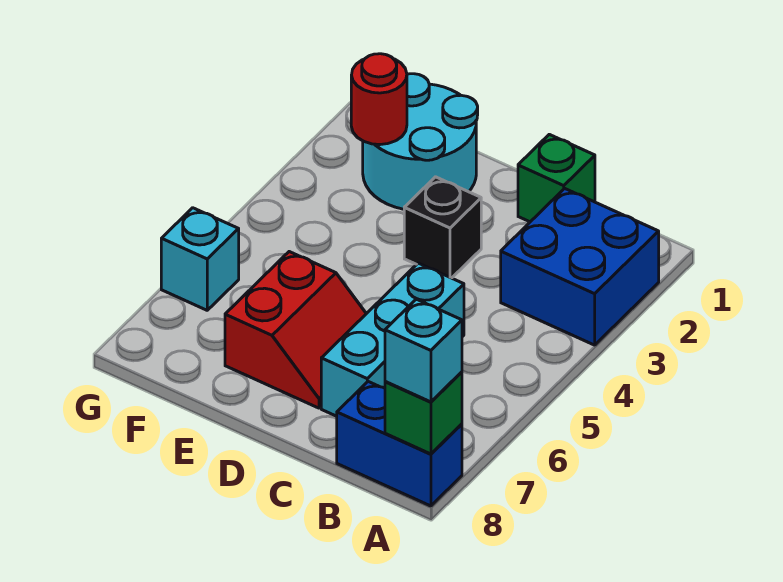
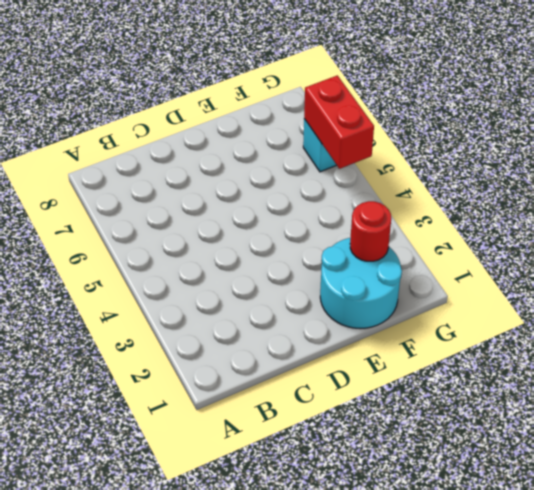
red 1x2 brick [304,75,374,169] -> none
none -> blue 2x2 brick [501,188,659,345]
none -> blue 1x2 brick [337,382,462,506]

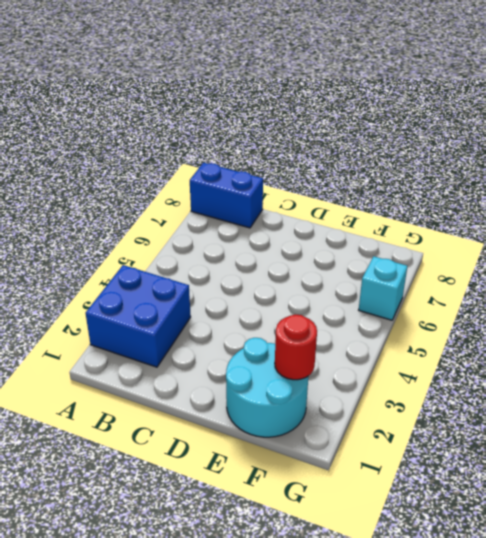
none -> green 1x1 brick [518,134,595,222]
none -> cyan 1x3 brick [321,263,464,416]

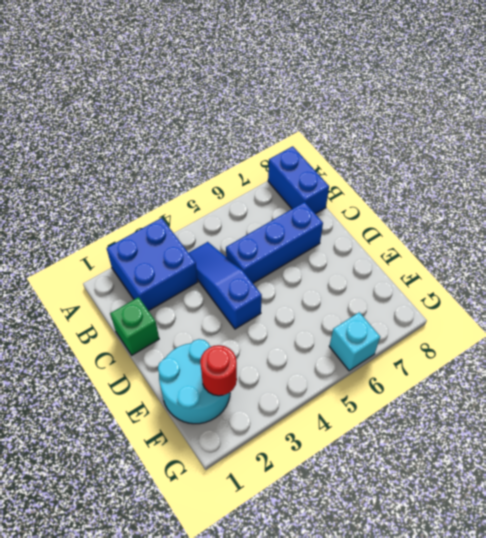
blue 1x3 slope [189,242,262,329] -> none
blue 1x3 brick [226,202,323,283] -> cyan 1x3 brick [321,263,464,416]
none -> black 1x1 brick [404,177,481,278]
none -> red 2x2 slope [225,252,366,408]

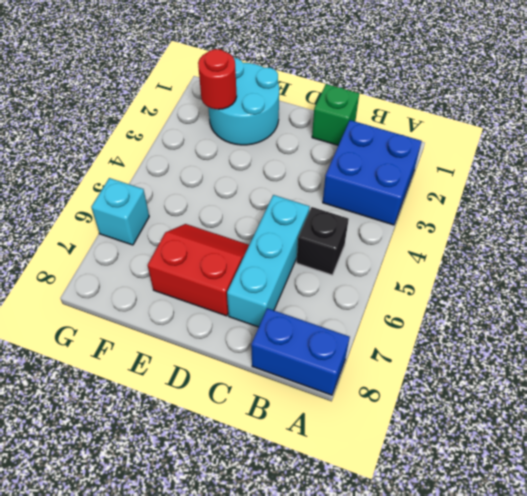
black 1x1 brick [297,207,349,275] -> black 1x1 brick moved to [404,177,481,278]
red 2x2 slope [148,224,249,316] -> red 2x2 slope turned to [225,252,366,408]
none -> green 1x1 brick [385,372,462,454]
none -> cyan 1x1 brick [385,299,462,402]

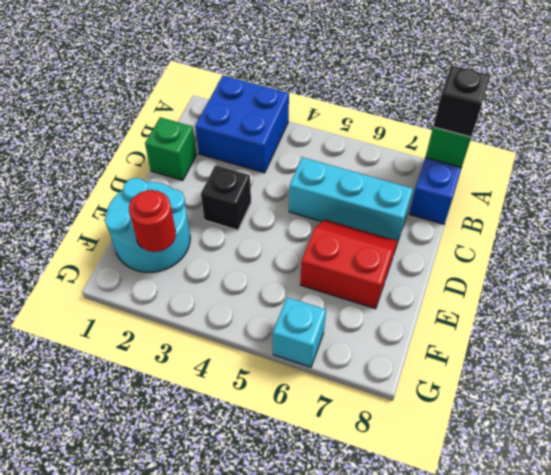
black 1x1 brick [433,65,490,137] -> cyan 1x1 brick [385,299,462,402]

